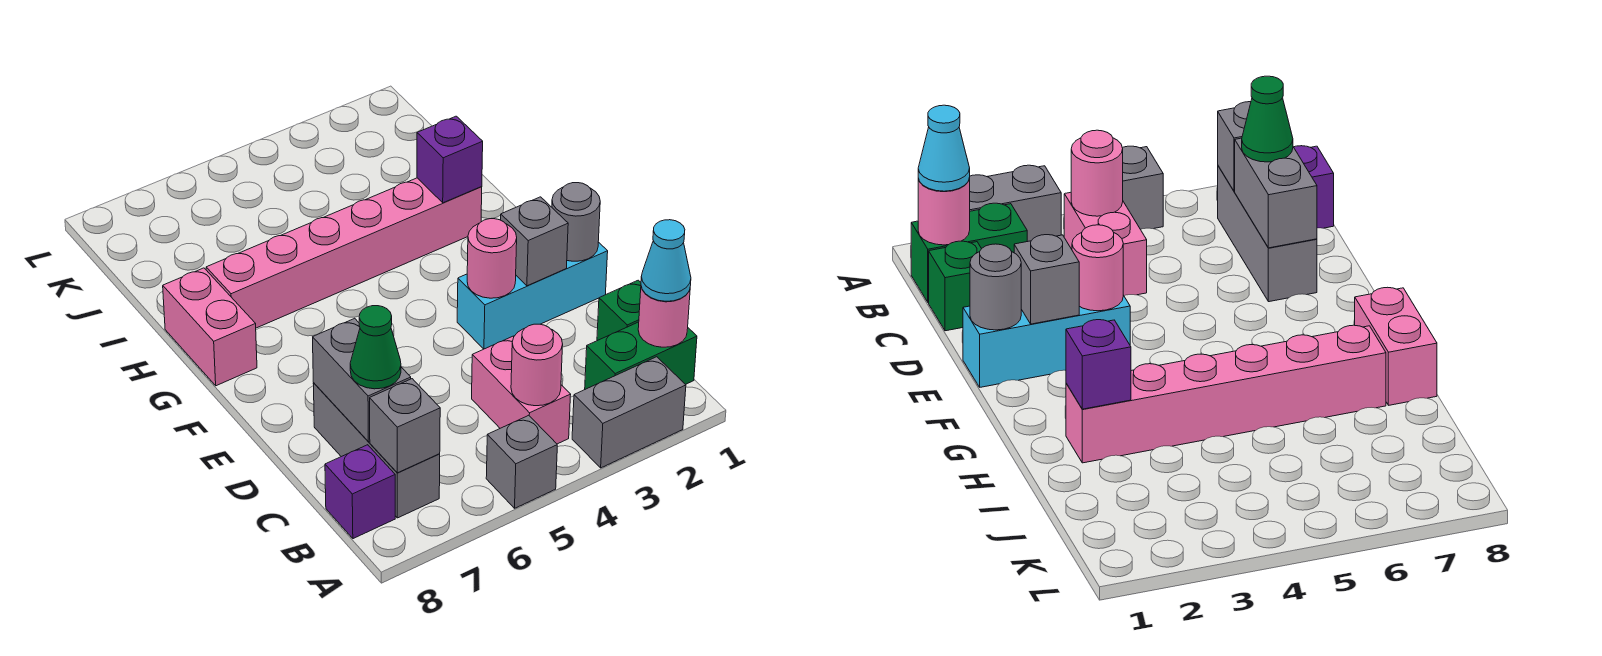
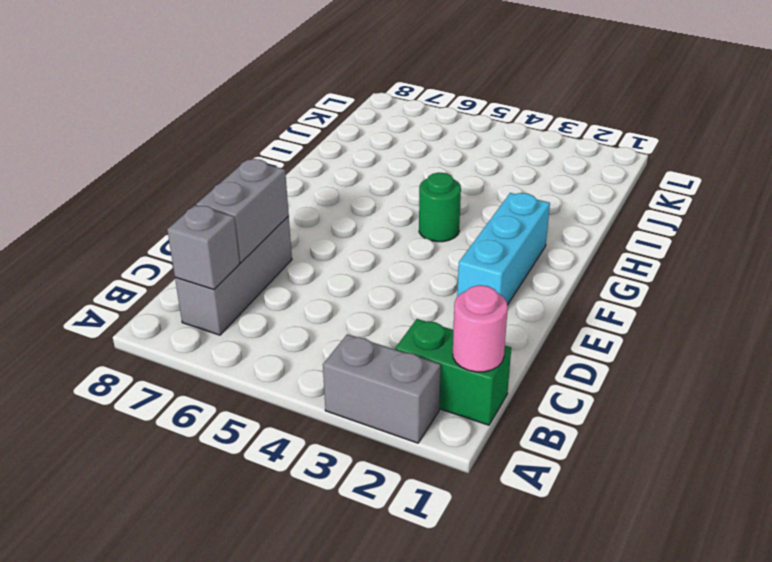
cyan 1x3 brick [457,193,550,305] -> cyan 1x3 brick turned to [457,242,608,349]
green 1x1 round brick [419,173,461,242] -> none
none -> grey 1x1 brick [486,415,557,508]
none -> pink 1x2 brick [472,336,571,444]
none -> purple 1x1 brick [325,445,395,539]

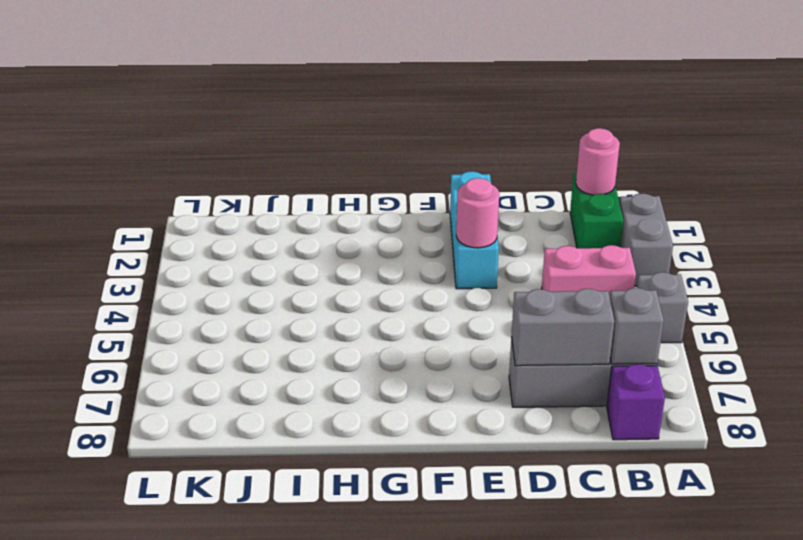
none -> green 1x1 brick [597,280,641,341]
none -> pink 1x2 brick [163,268,257,386]
none -> pink 1x6 brick [206,178,482,328]

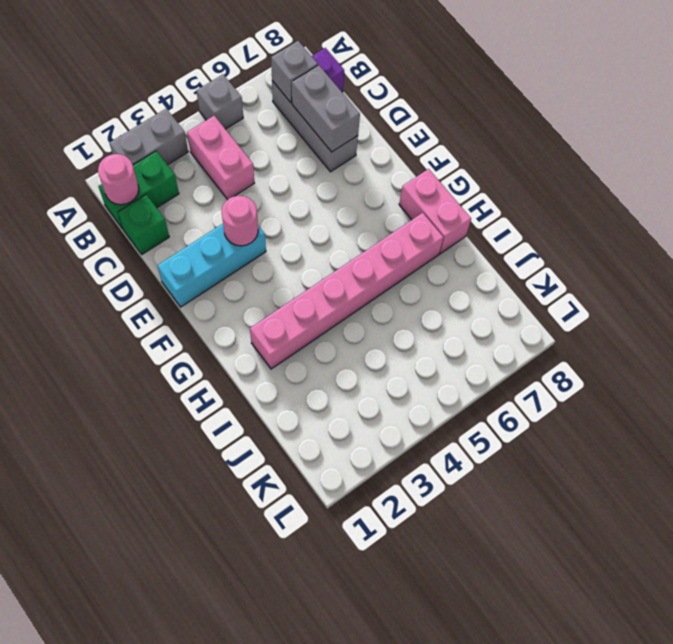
none -> pink 1x1 round brick [511,324,563,406]
none -> grey 1x1 round brick [552,183,600,261]
none -> grey 1x1 brick [501,197,568,286]

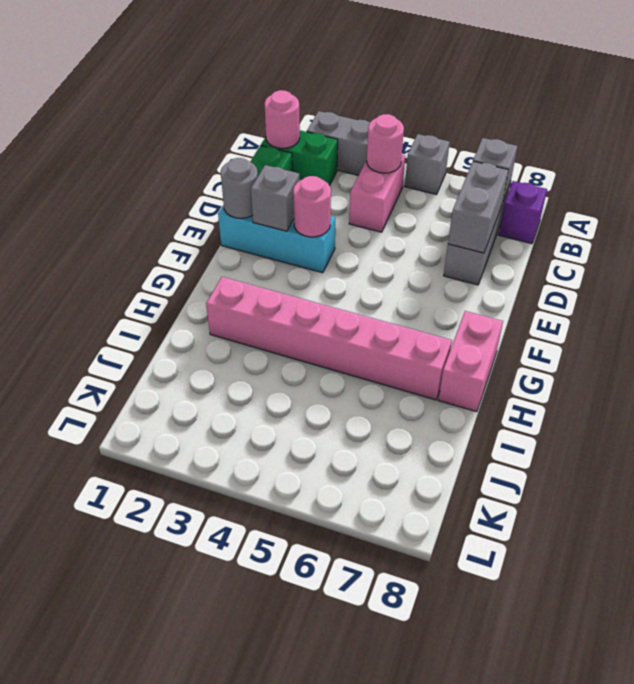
none -> purple 1x1 brick [417,116,483,203]
none -> cyan 1x1 cone [641,220,691,301]
none -> green 1x1 cone [350,306,401,389]

